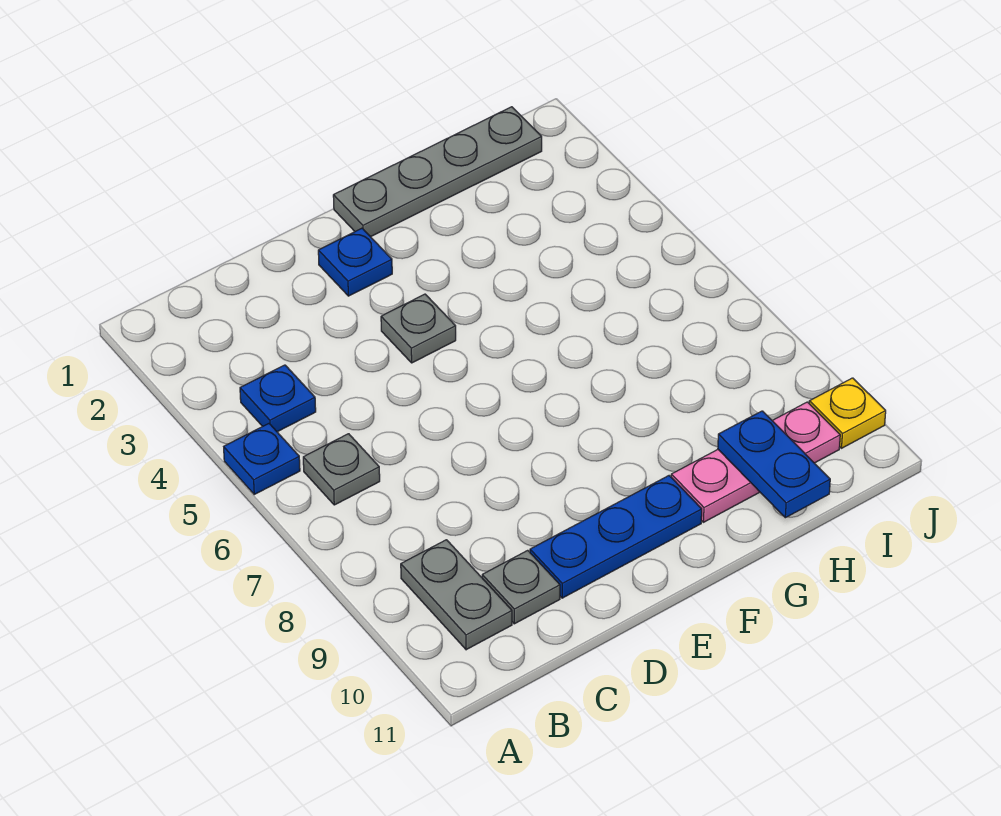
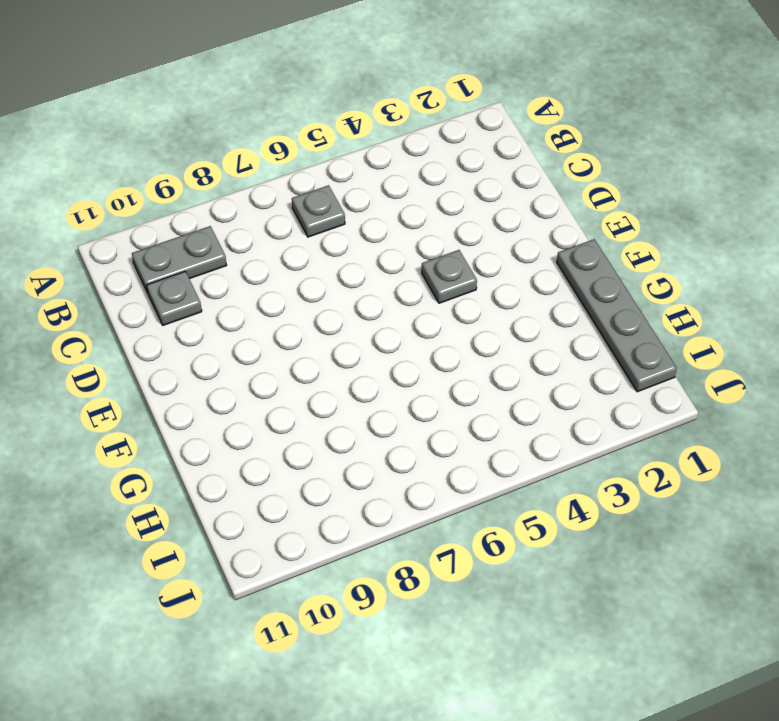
none -> blue 1x1 plate [224,424,300,494]
none -> blue 1x1 plate [240,365,316,432]
none -> blue 1x3 plate [530,476,702,598]

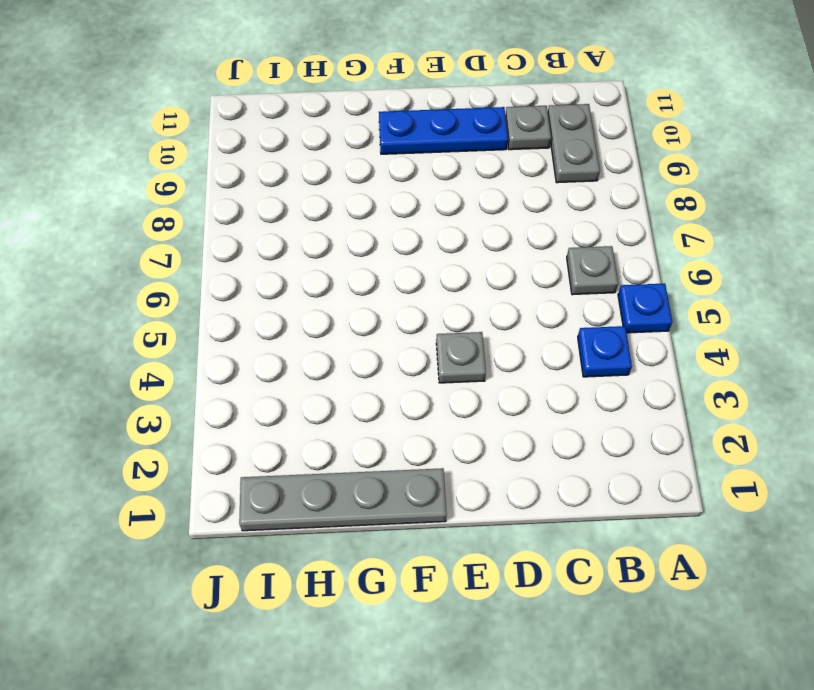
none -> blue 1x1 plate [318,228,392,296]
none -> pink 1x3 plate [671,402,840,522]
none -> yellow 1x1 plate [809,378,886,448]

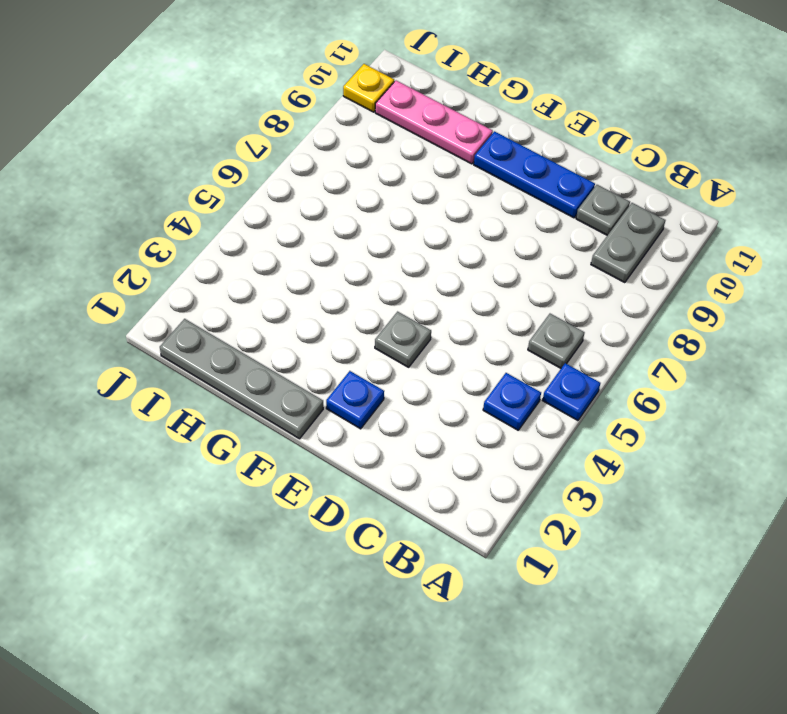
none -> blue 1x2 plate [718,411,830,518]

